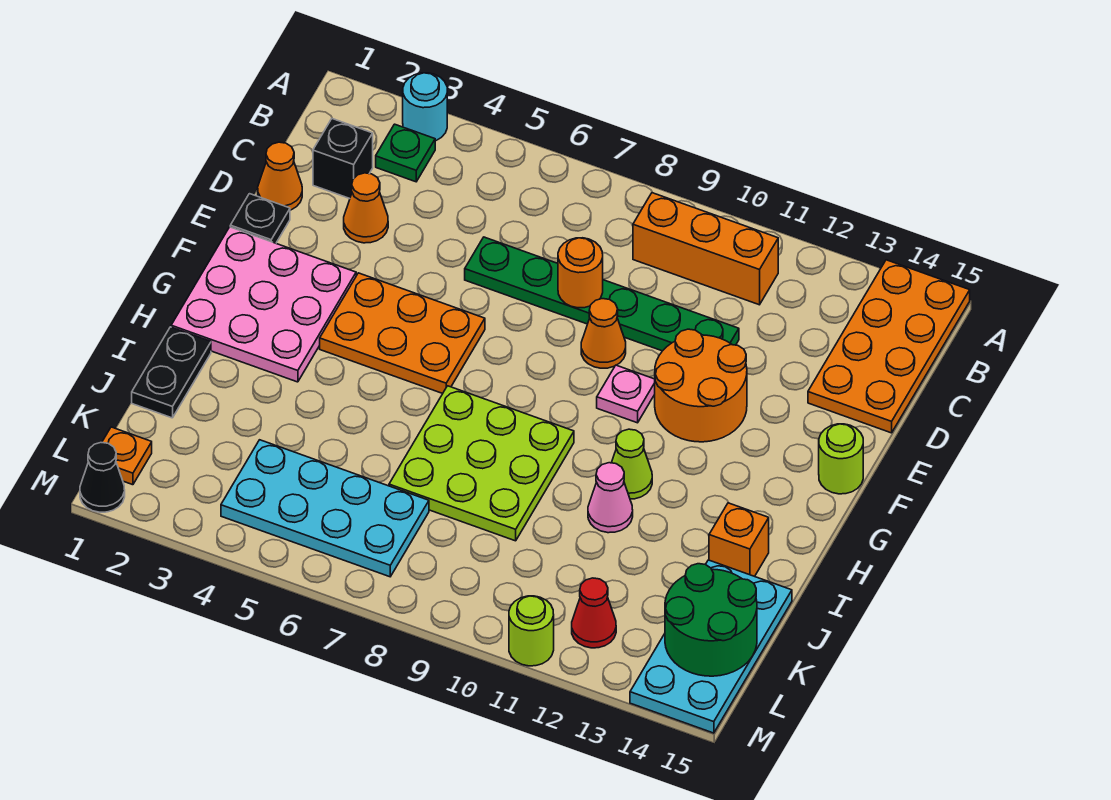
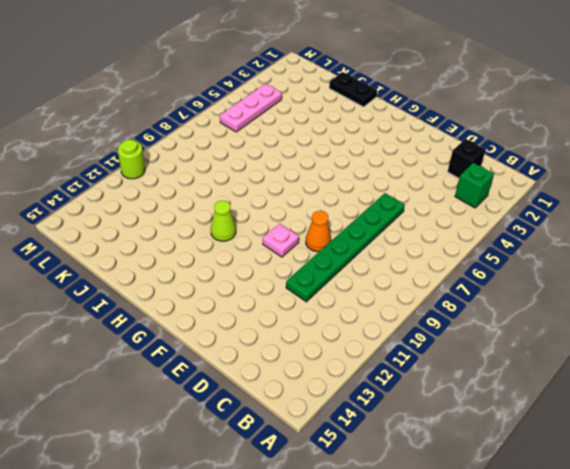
green 1x1 brick [455,163,494,208] -> green 1x1 plate [376,124,435,182]
pink 1x3 plate [220,84,282,132] -> cyan 2x4 plate [221,440,429,577]
none -> cyan 1x1 round brick [403,73,447,141]
none -> orange 2x4 plate [808,260,970,433]
none -> orange 1x3 brick [633,193,778,305]

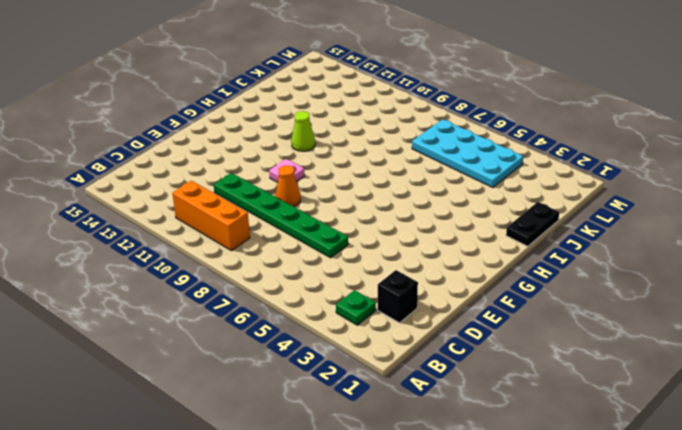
none -> cyan 1x1 round brick [403,73,447,141]
none -> orange 2x4 plate [808,260,970,433]
none -> orange 1x1 cone [258,142,302,210]

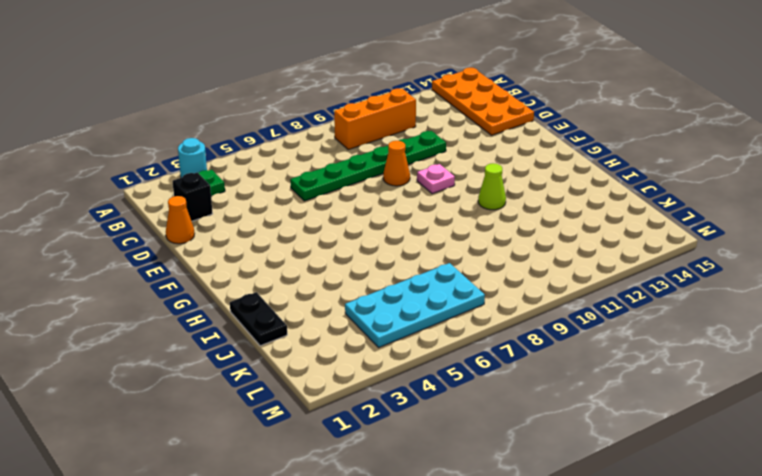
none -> orange 1x1 cone [344,173,388,243]
none -> black 1x1 plate [230,194,290,243]
none -> orange 2x2 round brick [655,329,747,442]

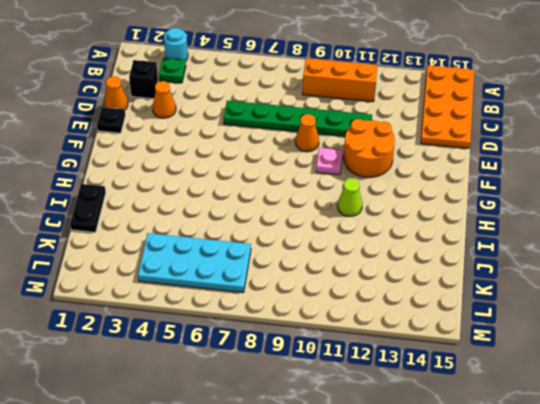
none -> pink 3x3 plate [171,227,356,382]
none -> orange 2x3 plate [320,273,485,394]
none -> lime 1x1 round brick [819,424,863,494]

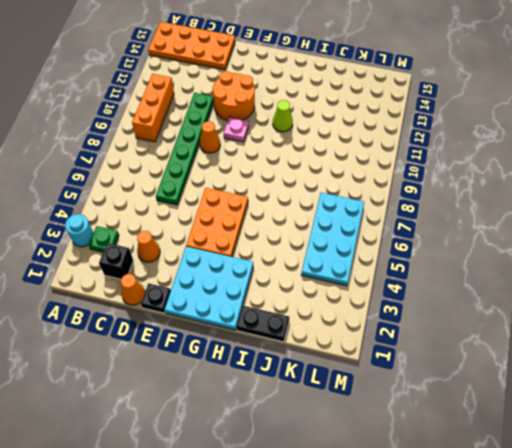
cyan 3x3 plate [165,247,253,330] -> pink 3x3 plate [171,227,356,382]
none -> lime 1x1 round brick [819,424,863,494]
none -> lime 3x3 plate [389,386,574,541]
none -> pink 1x1 cone [588,463,633,533]

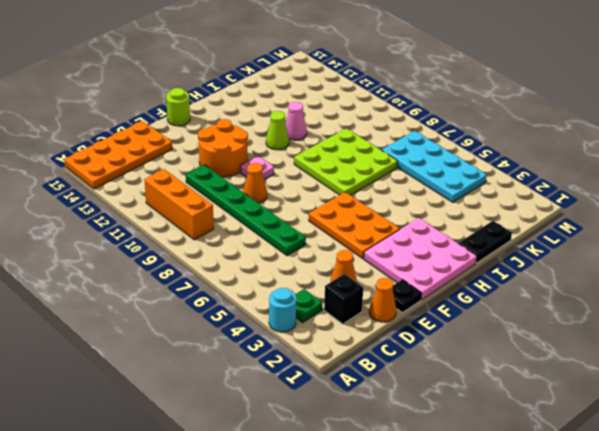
none -> orange 1x1 brick [709,503,769,577]
none -> cyan 2x4 plate [630,560,792,733]
none -> orange 1x1 plate [102,427,152,485]

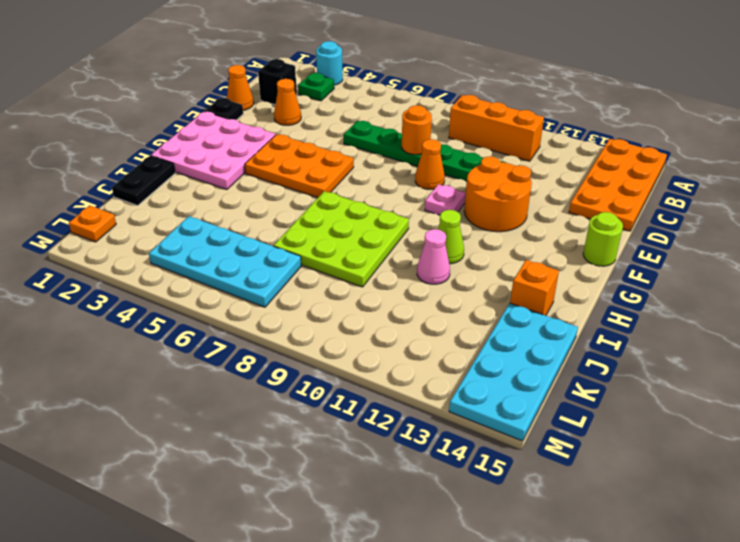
none -> red 1x1 cone [572,578,616,648]
none -> black 1x1 cone [80,443,125,512]
none -> lime 1x1 round brick [509,596,554,666]

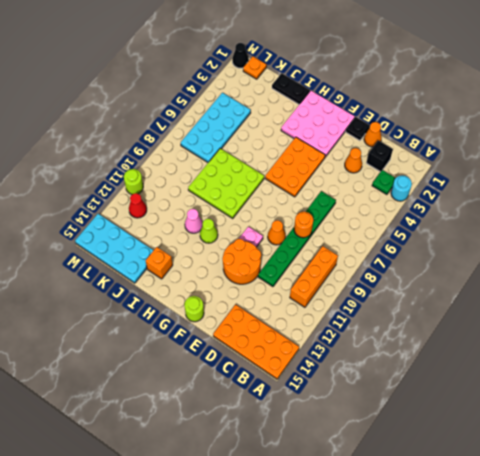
none -> green 2x2 round brick [665,564,757,676]

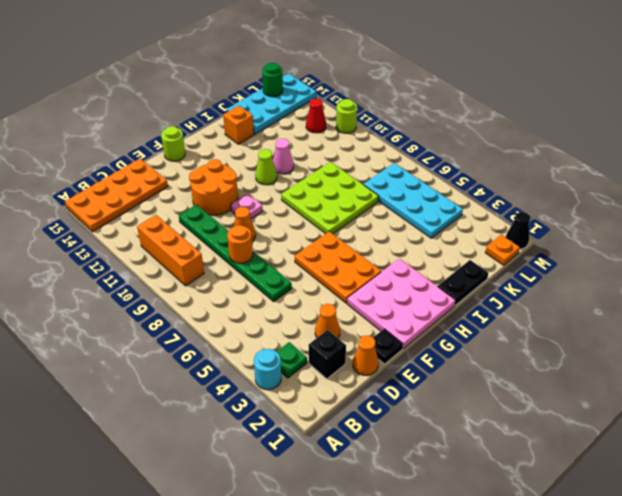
green 1x1 round brick [262,63,283,97] -> green 2x2 round brick [665,564,757,676]

